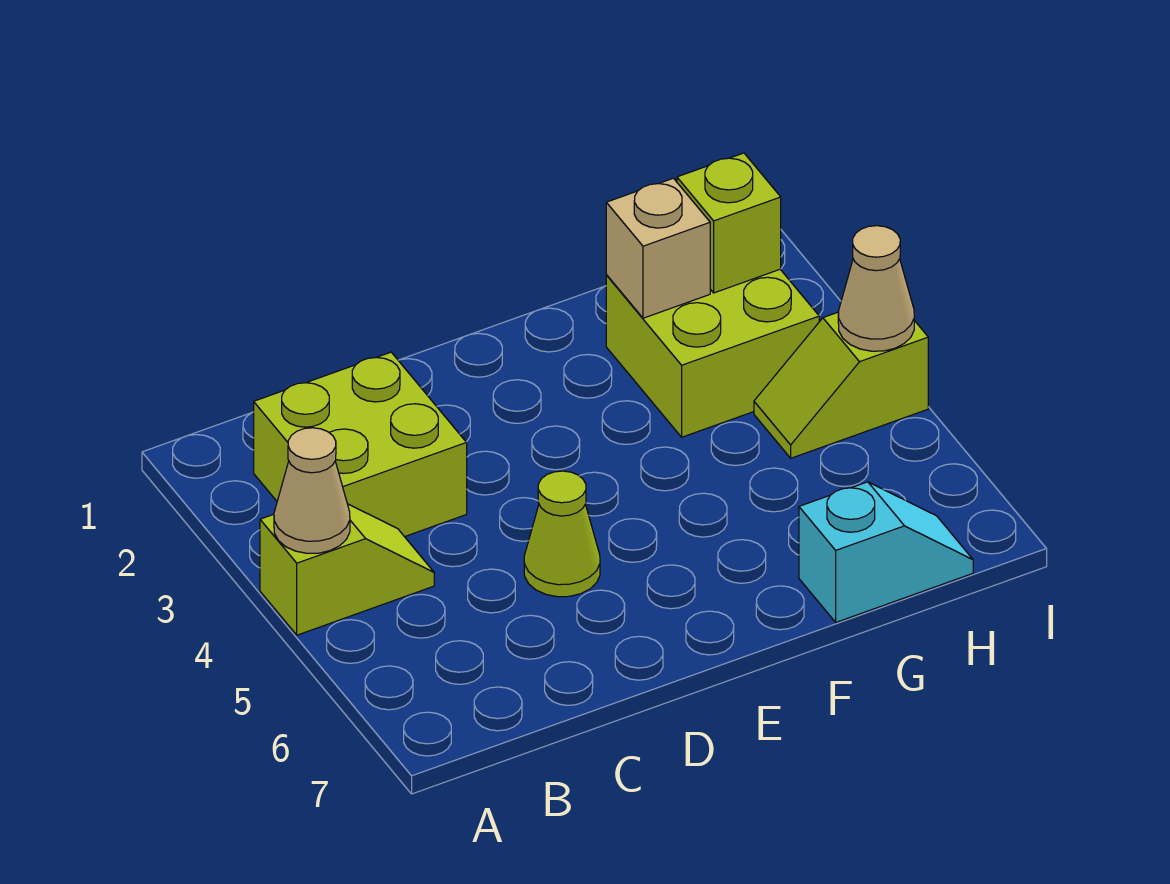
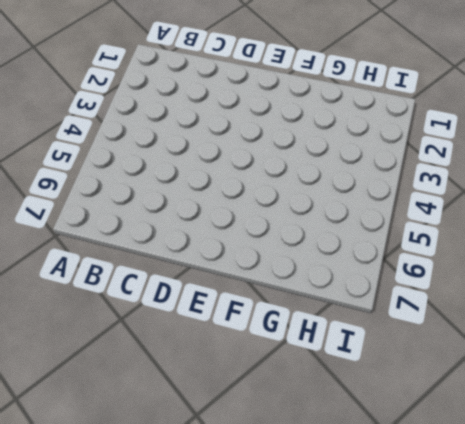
none -> lime 1x2 slope [260,504,434,635]
none -> lime 2x2 brick [254,352,467,537]

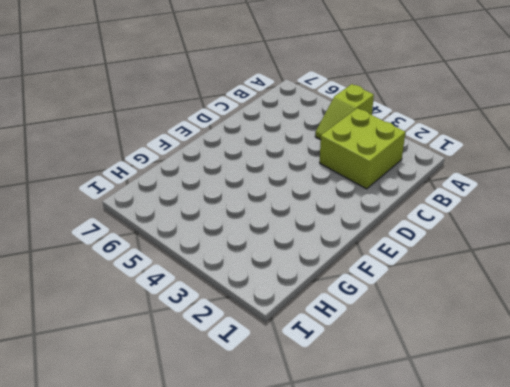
none -> lime 1x1 cone [524,471,600,597]
none -> lime 2x2 brick [606,269,819,437]

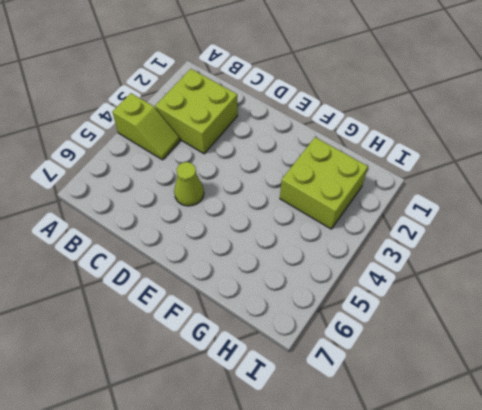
none -> cyan 1x2 slope [799,482,973,622]
none -> lime 1x2 slope [754,312,928,458]

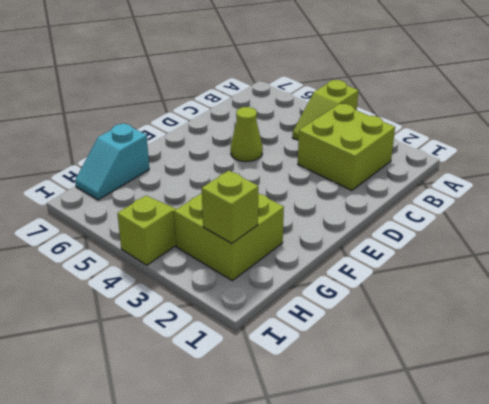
none -> tan 1x1 cone [274,428,350,553]
none -> tan 1x1 brick [606,178,710,318]

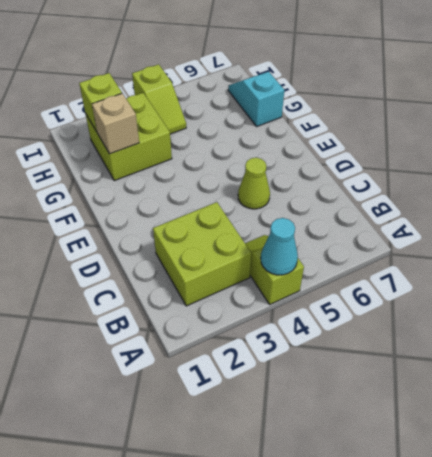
cyan 1x1 cone [261,218,298,275] -> tan 1x1 cone [274,428,350,553]
none -> tan 1x1 cone [838,226,914,351]

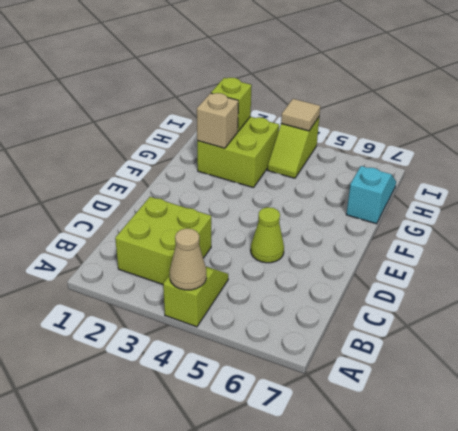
tan 1x1 tile [281,99,320,131] -> tan 1x1 cone [838,226,914,351]

